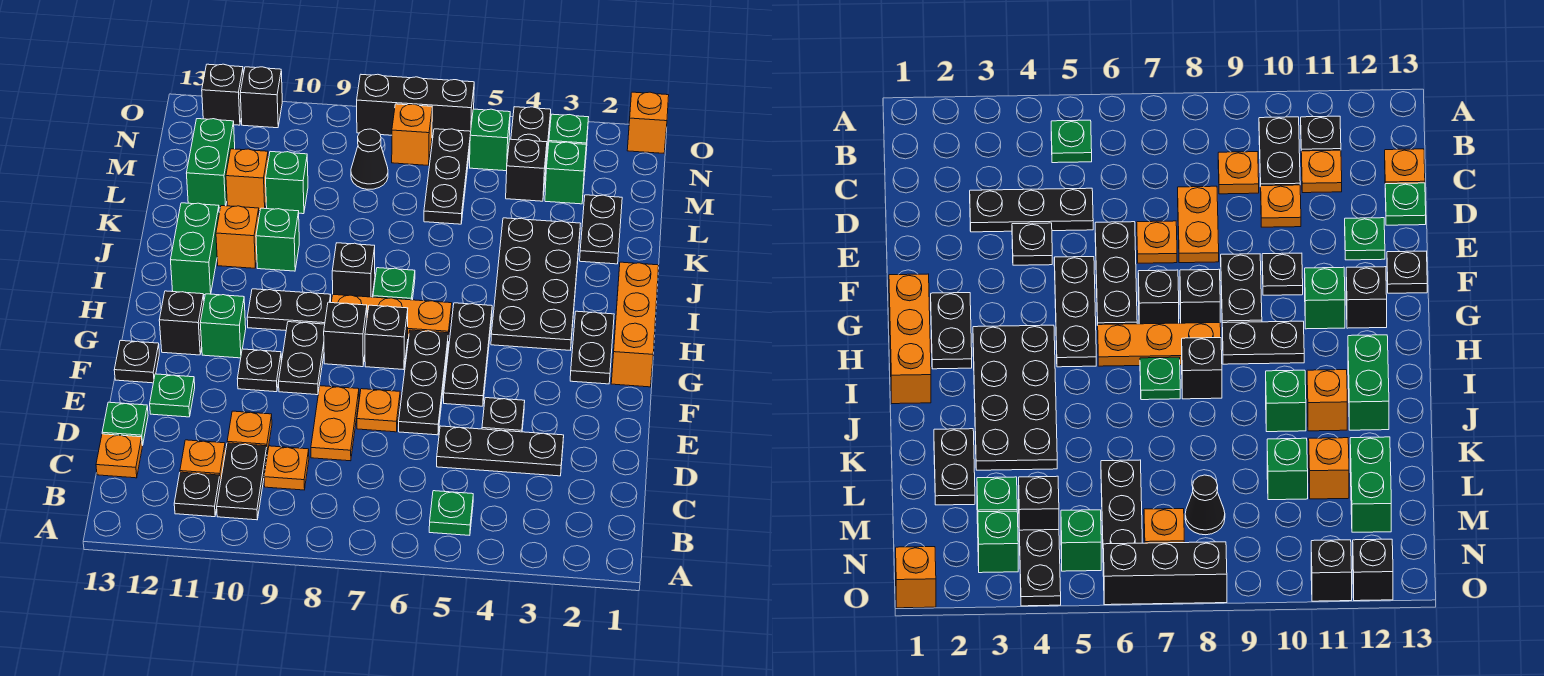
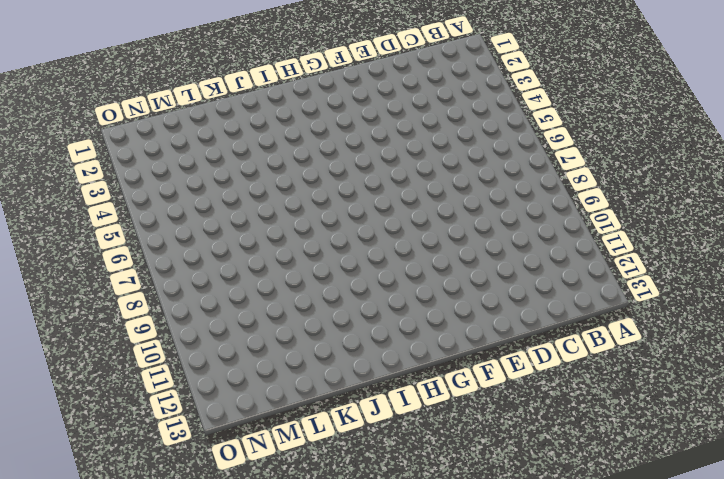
none -> green 1x1 plate [429,491,473,535]
none -> black 1x2 plate [217,443,267,520]
none -> black 1x1 plate [174,472,220,517]
none -> orange 1x1 plate [264,446,309,490]

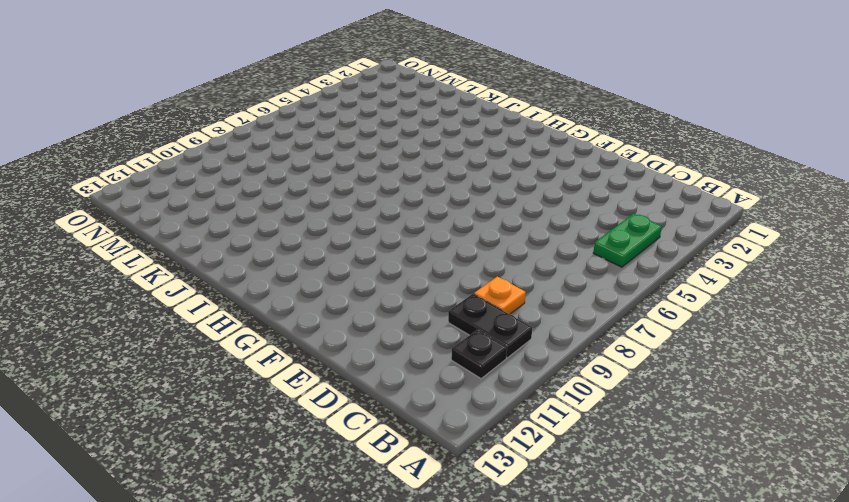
green 1x2 plate [593,214,662,267] -> green 1x1 plate [429,491,473,535]
none -> orange 1x1 plate [180,440,225,483]
none -> orange 1x1 plate [96,434,142,478]
none -> black 1x3 plate [437,426,564,476]
none -> orange 1x2 plate [311,386,359,461]

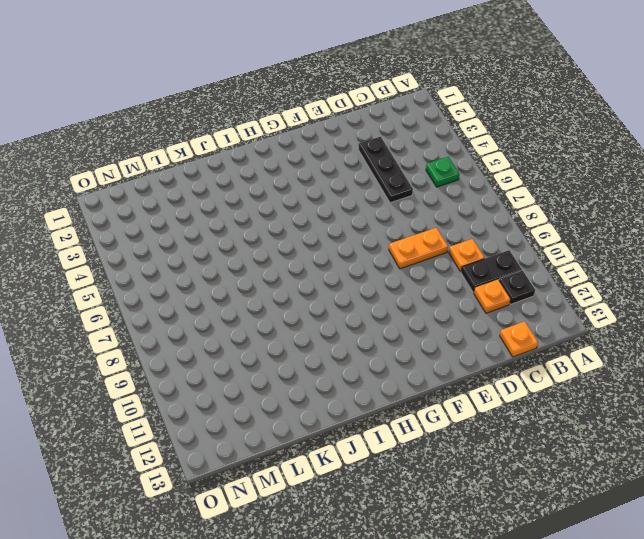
none -> orange 1x1 plate [227,411,272,454]
none -> green 1x1 plate [102,402,148,445]
none -> black 1x1 plate [482,398,525,432]
none -> black 1x3 plate [399,330,448,435]

